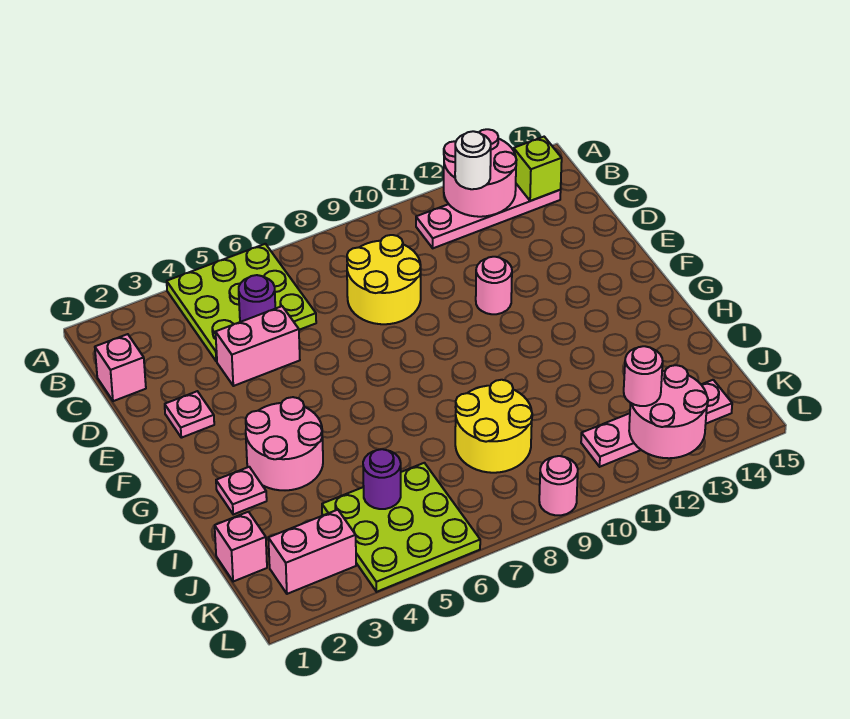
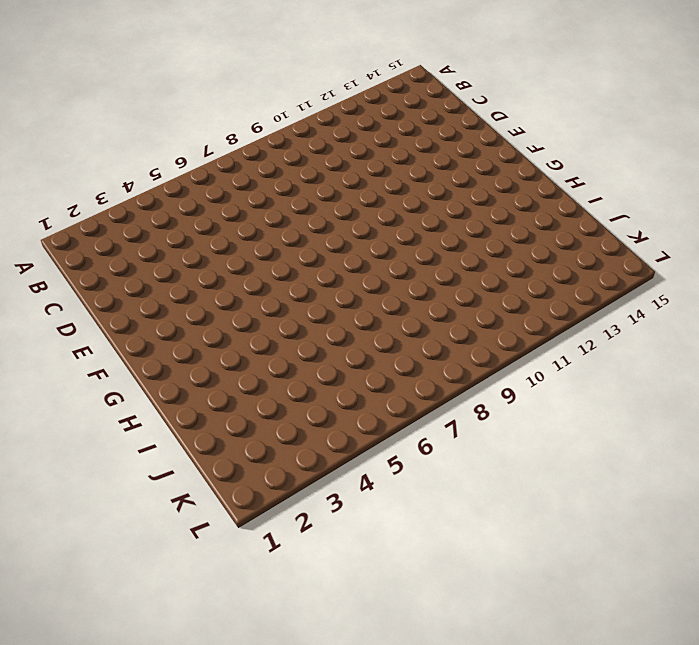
none -> lime 3x3 plate [167,244,316,362]
none -> pink 1x4 plate [416,184,561,248]
none -> pink 1x1 brick [95,334,146,401]

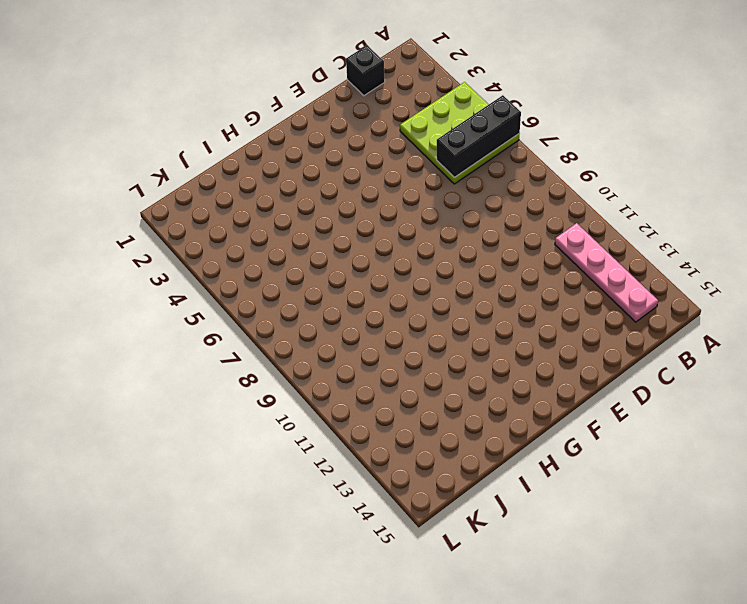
black 1x3 brick [437,95,521,177] -> none
black 1x1 brick [346,45,385,96] -> pink 1x1 brick [95,334,146,401]
none -> yellow 2x2 round brick [347,235,421,324]
none -> pink 1x2 brick [216,306,300,386]
none -> pink 1x1 plate [165,391,214,438]

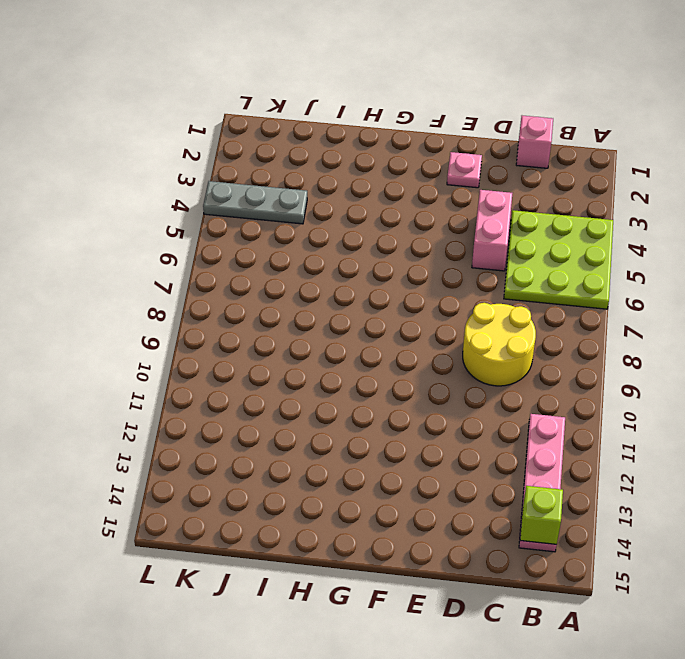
grey 1x3 plate [203,181,307,224] -> lime 3x3 plate [322,463,480,592]
none -> pink 1x1 round brick [476,257,512,314]
none -> pink 2x2 round brick [246,397,323,490]
none -> pink 1x1 plate [216,467,267,514]

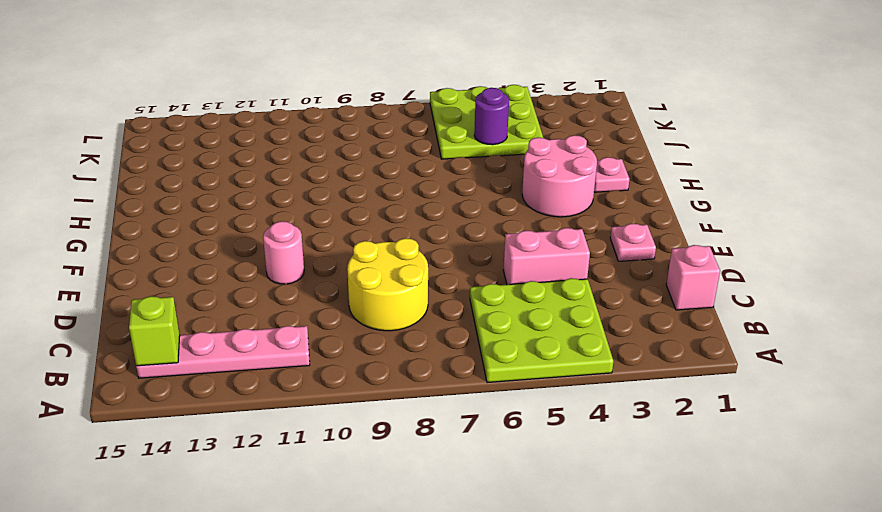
none -> yellow 2x2 round brick [455,380,532,473]
none -> pink 1x1 brick [215,512,267,582]
none -> pink 1x2 brick [268,510,356,594]

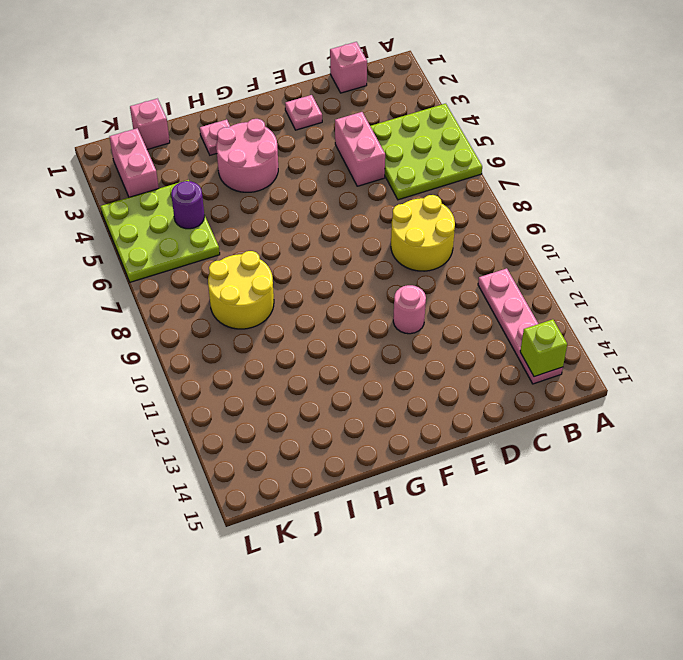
none -> pink 1x4 plate [581,380,732,467]
none -> pink 1x1 round brick [539,456,578,515]
none -> pink 2x2 round brick [444,129,517,217]

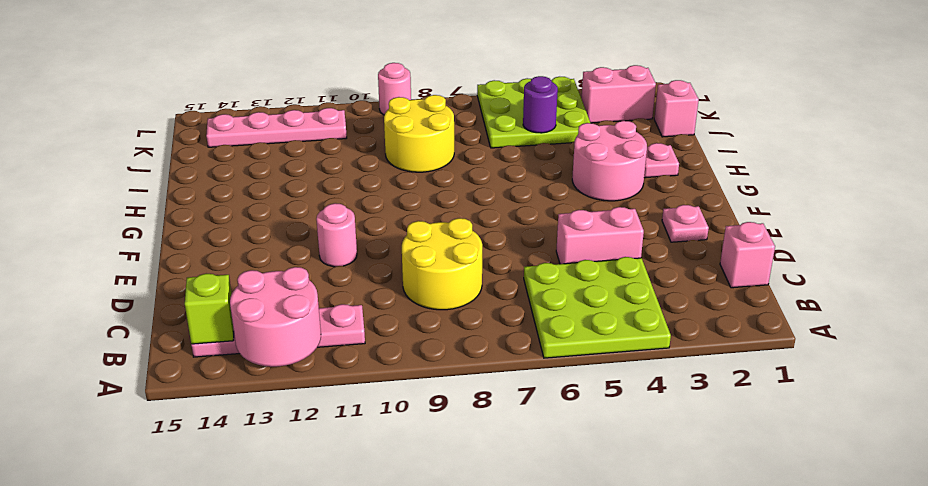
none -> purple 1x1 round brick [239,275,275,322]
none -> pink 2x2 round brick [629,365,708,458]
none -> white 1x1 round brick [455,131,491,189]

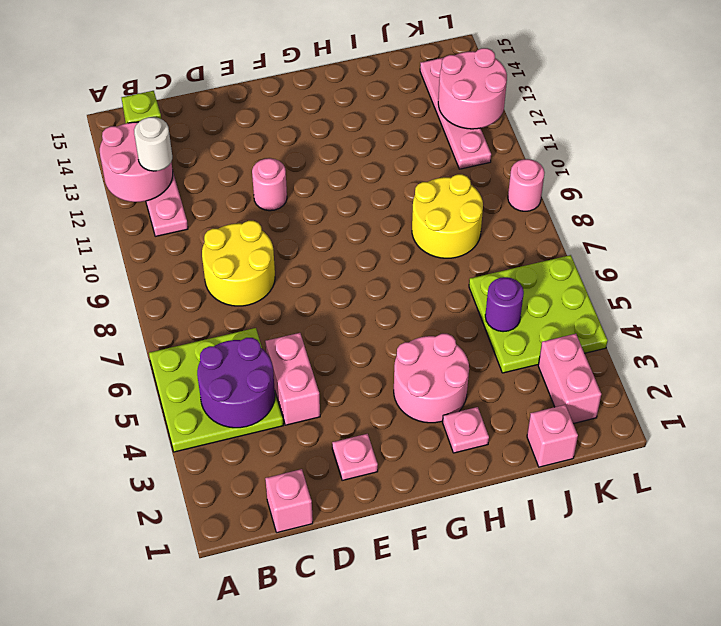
purple 2x2 round brick [197,338,275,428] -> purple 1x1 round brick [239,275,275,322]
none -> pink 1x1 round brick [624,346,663,406]

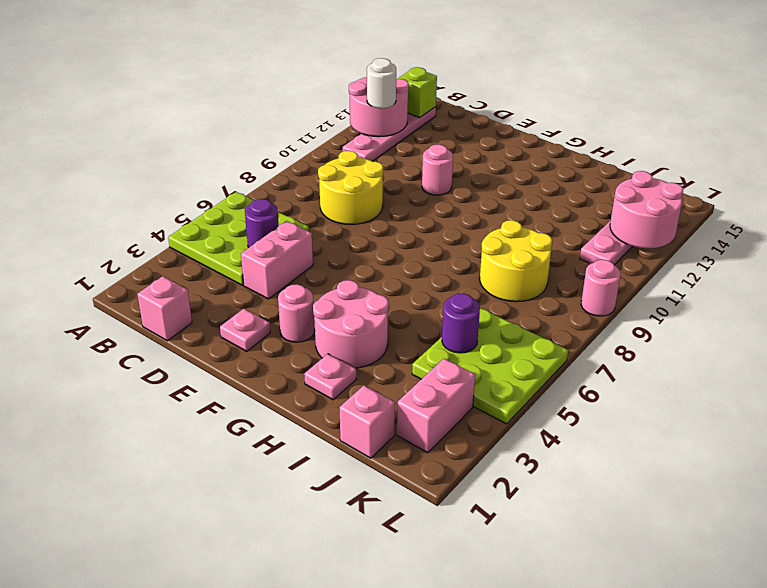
pink 1x1 round brick [278,284,315,342] -> pink 1x1 round brick moved to [624,346,663,406]

